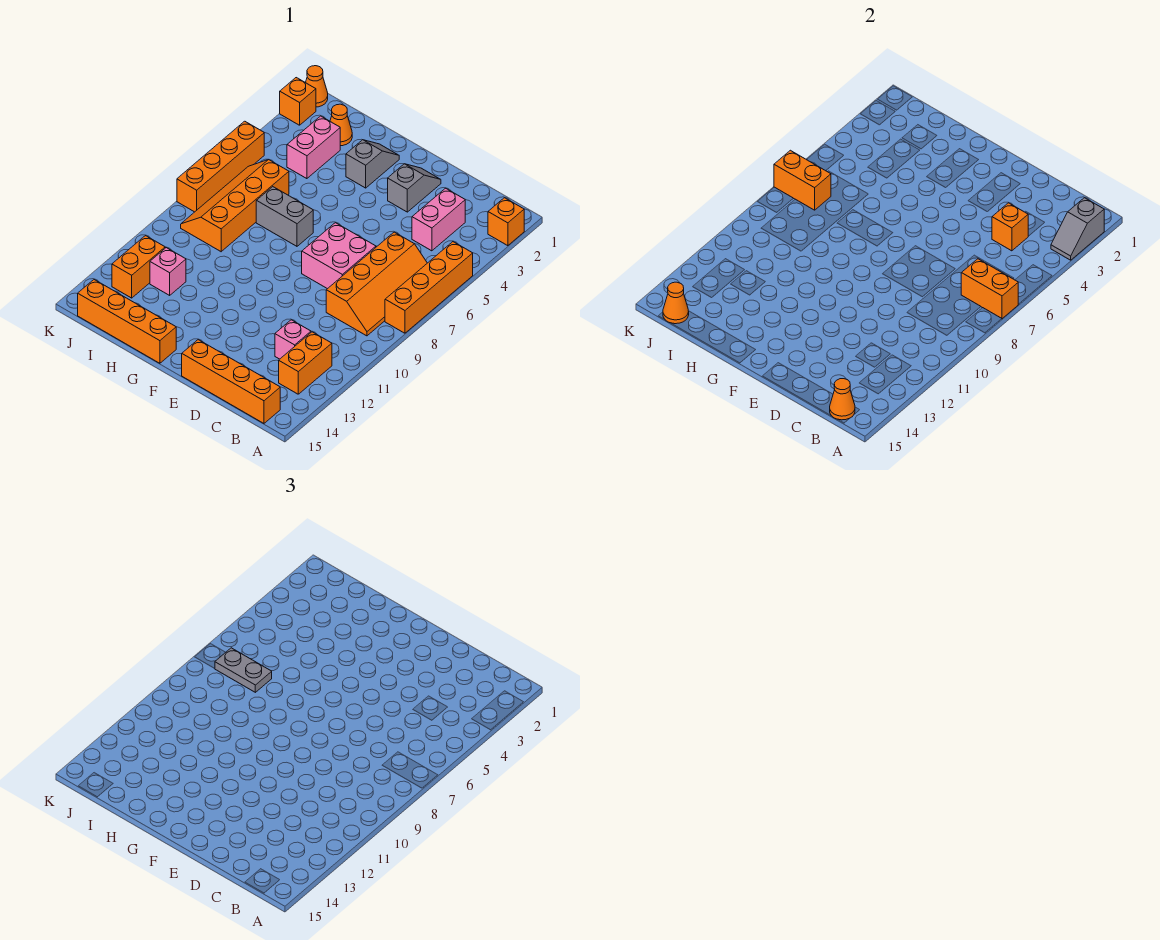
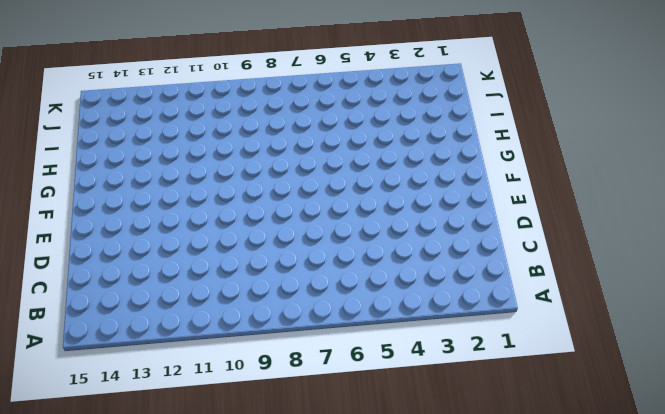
none -> orange 1x1 brick [488,198,524,246]
none -> orange 1x4 brick [385,242,473,333]
none -> orange 2x4 slope [326,232,427,336]

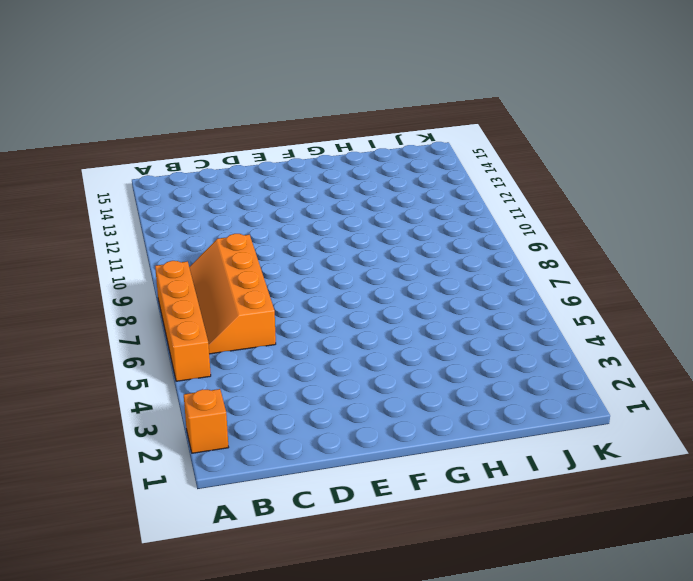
none -> orange 1x2 brick [279,332,332,394]
none -> orange 1x4 brick [182,340,280,423]
none -> pink 1x2 brick [412,188,465,251]

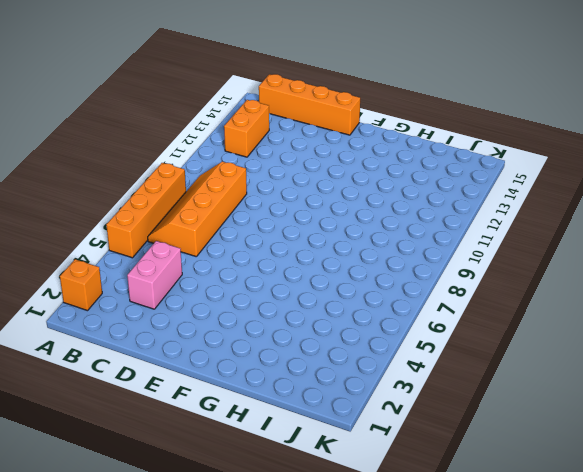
none -> pink 1x1 brick [275,320,311,359]
none -> pink 2x2 brick [302,223,376,289]
none -> grey 1x2 slope [388,164,441,212]

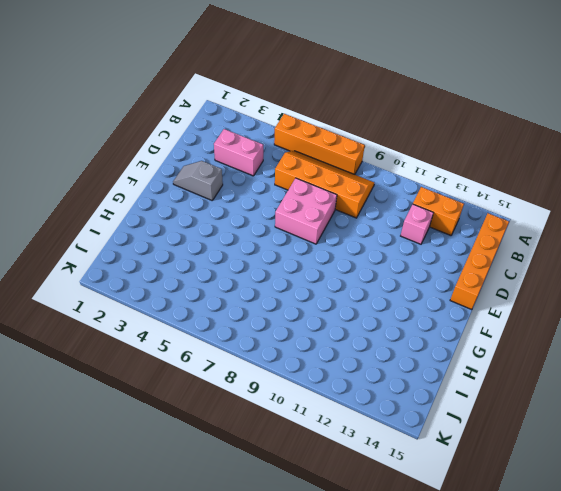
none -> orange 1x1 brick [488,198,524,246]
none -> grey 1x2 slope [346,140,399,188]
none -> grey 1x2 brick [256,187,313,246]

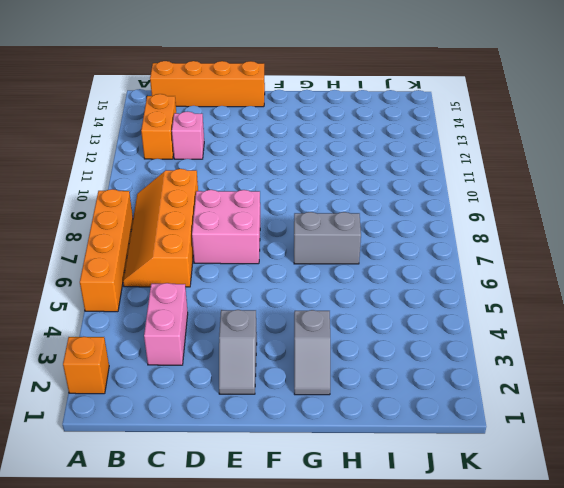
none -> orange 1x4 brick [78,280,176,363]
none -> orange 1x1 cone [330,104,352,146]
none -> pink 1x2 brick [287,116,340,179]

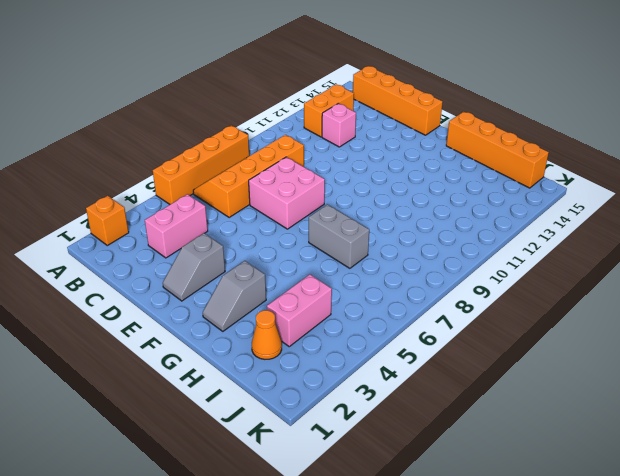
none -> orange 2x4 slope [181,160,289,252]
none -> pink 1x1 brick [150,248,186,295]
none -> orange 1x2 brick [112,236,165,298]

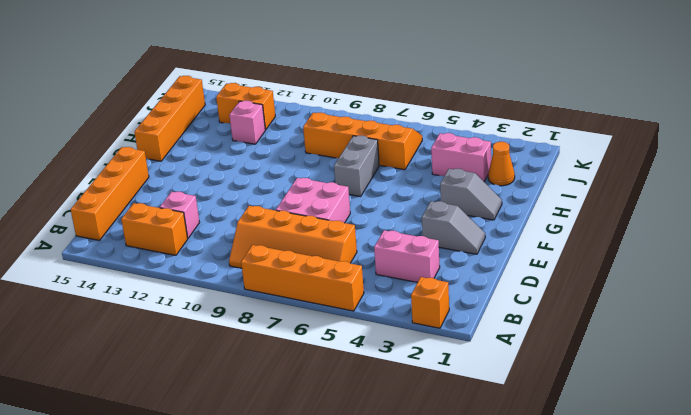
none -> orange 1x1 cone [306,66,328,107]
none -> orange 1x1 brick [280,78,316,125]
none -> orange 1x4 brick [177,121,264,212]

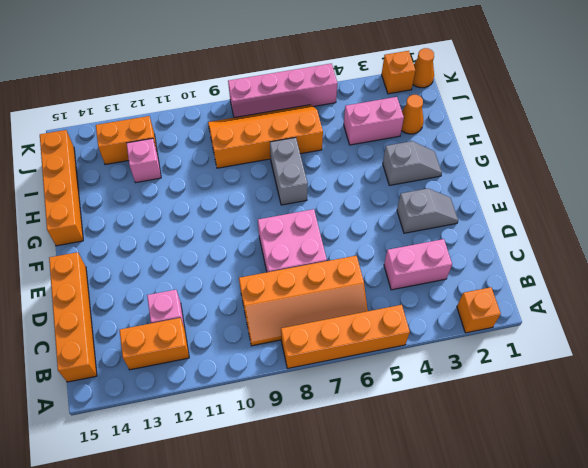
pink 1x4 brick [228,64,337,118] -> orange 1x4 brick [177,121,264,212]
none -> grey 1x2 slope [1051,198,1104,260]
none -> orange 1x2 brick [961,259,1018,319]
none -> orange 1x1 cone [830,379,855,420]

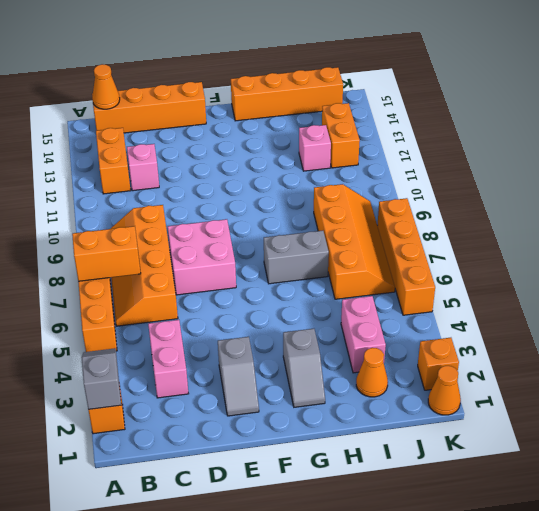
none -> orange 1x1 brick [992,203,1028,251]
none -> orange 1x2 brick [774,150,831,210]
none -> orange 1x1 cone [663,282,689,324]

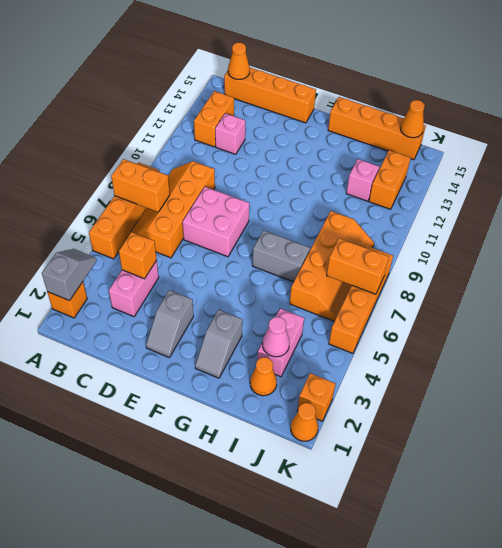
pink 1x1 cone [262,317,290,357] -> none
none -> grey 1x2 plate [215,648,272,692]

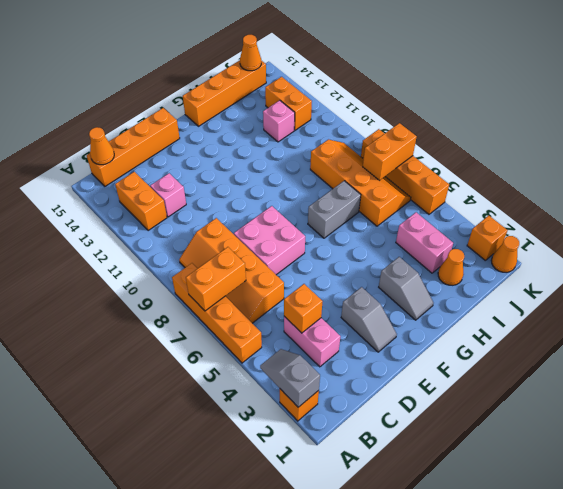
none -> grey 1x2 plate [215,648,272,692]

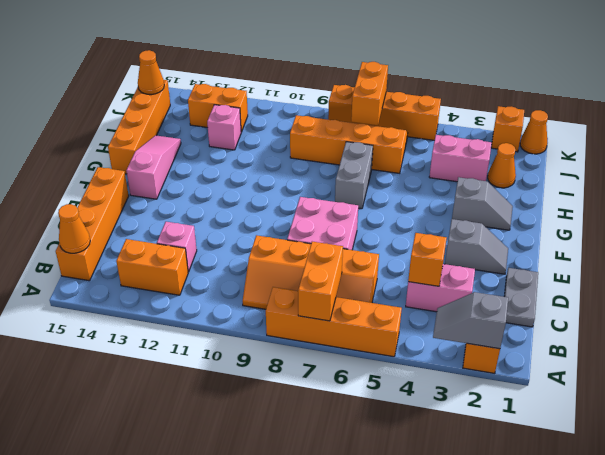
grey 1x2 plate [504,268,538,327] -> grey 1x2 plate moved to [215,648,272,692]
pink 1x3 slope [126,135,181,199] -> none

